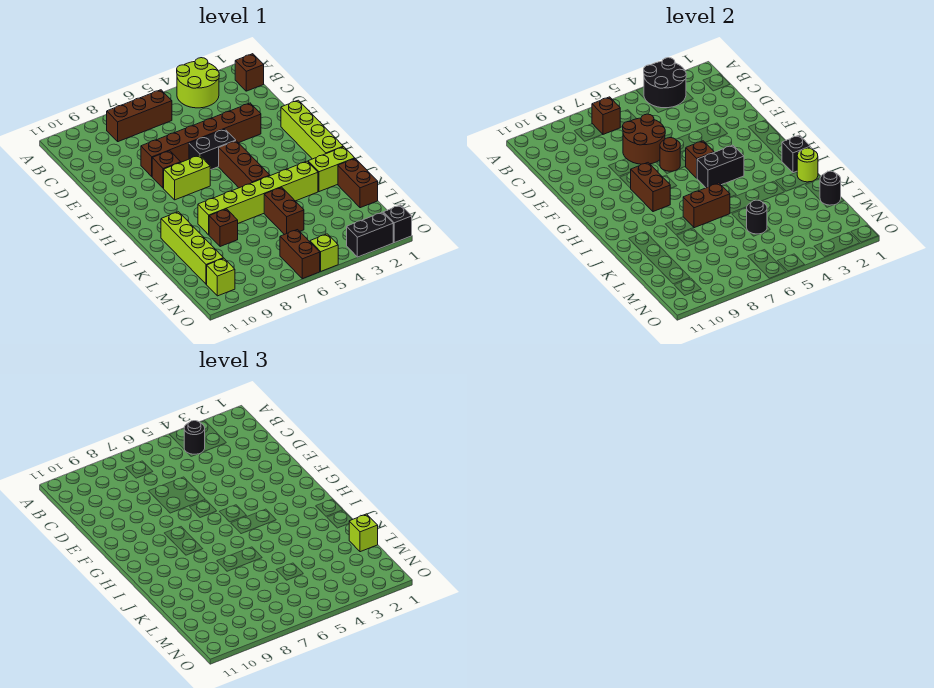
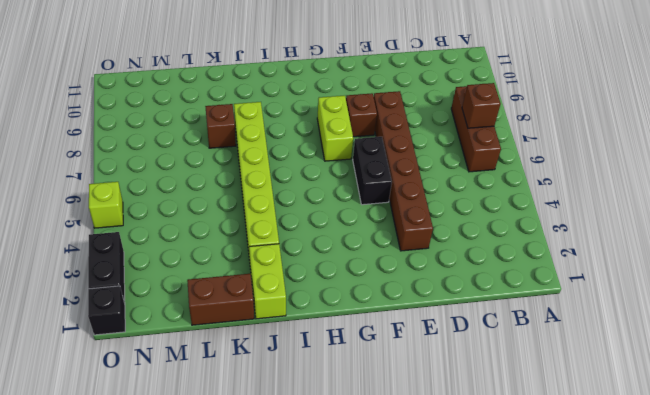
none -> lime 2x2 round brick [177,58,219,108]
none -> brown 1x1 brick [235,54,264,91]
none -> lime 1x4 brick [281,100,343,159]
none -> brown 1x3 brick [219,141,270,188]

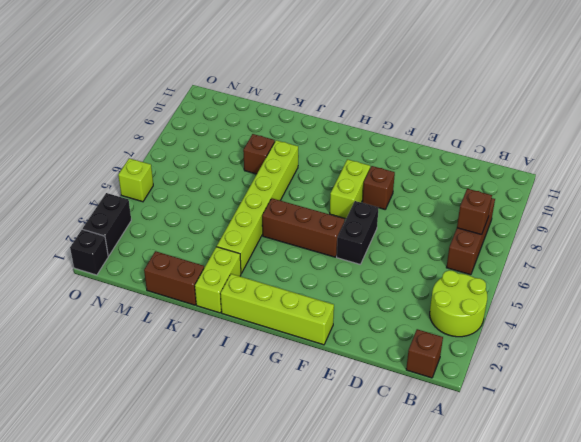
none -> brown 1x6 brick [141,103,261,176]
none -> lime 1x4 brick [161,212,223,284]
none -> brown 1x2 brick [264,187,304,235]
none -> brown 1x2 brick [280,230,320,279]

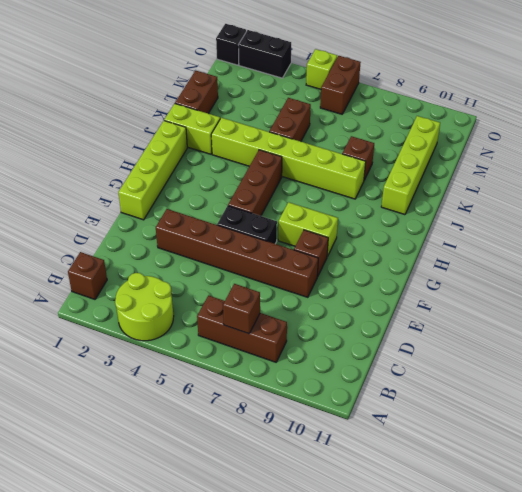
none -> lime 1x1 brick [207,258,235,296]
none -> black 2x2 round brick [644,58,686,108]
none -> brown 2x2 round brick [623,114,665,164]
none -> brown 1x1 round brick [660,138,680,171]

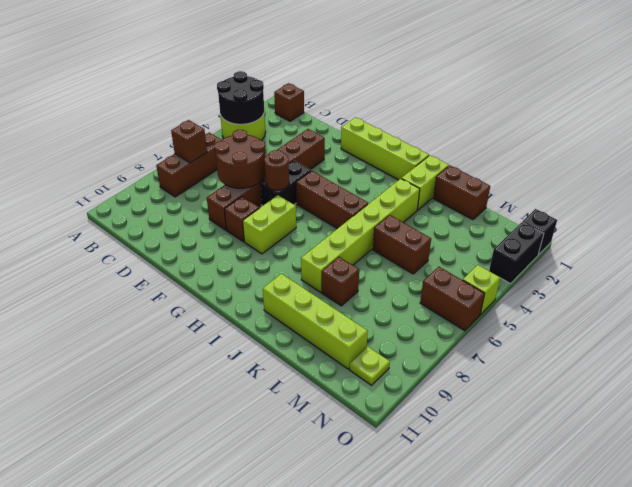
lime 1x1 plate [350,347,390,385] -> lime 1x1 brick [207,258,235,296]
none -> brown 1x1 brick [686,141,714,178]
none -> brown 1x2 brick [631,163,670,212]
none -> black 1x2 brick [697,145,744,188]
none -> black 1x1 brick [782,135,810,173]

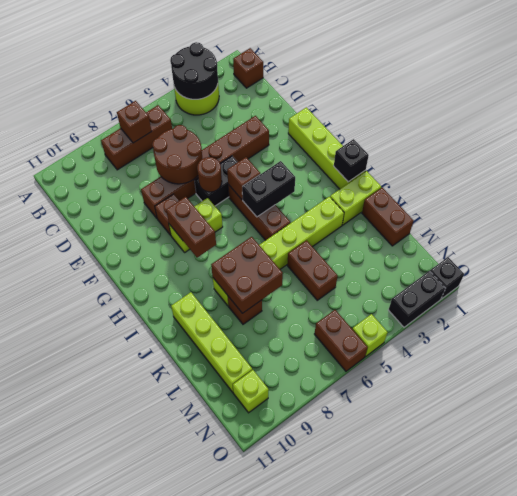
brown 2x2 brick [211,237,283,313] -> brown 1x2 brick [683,183,730,228]
none -> lime 1x1 round brick [797,148,818,182]
none -> black 1x1 round brick [820,171,841,205]
none -> black 1x1 round brick [747,200,767,234]
none -> black 1x1 round brick [184,421,205,454]

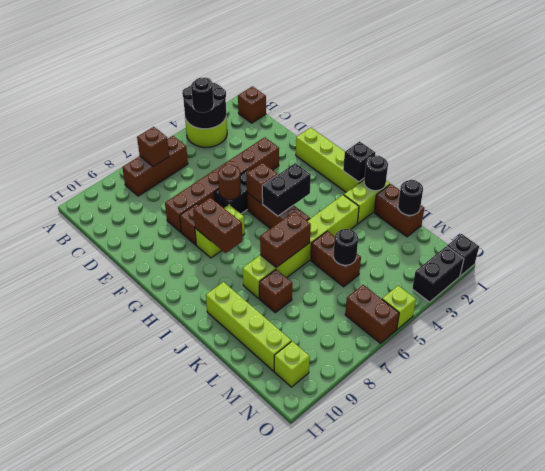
black 1x1 round brick [364,156,388,191] -> lime 1x1 round brick [797,148,818,182]
none -> brown 2x2 round brick [623,114,665,164]
none -> lime 1x1 brick [349,514,378,552]

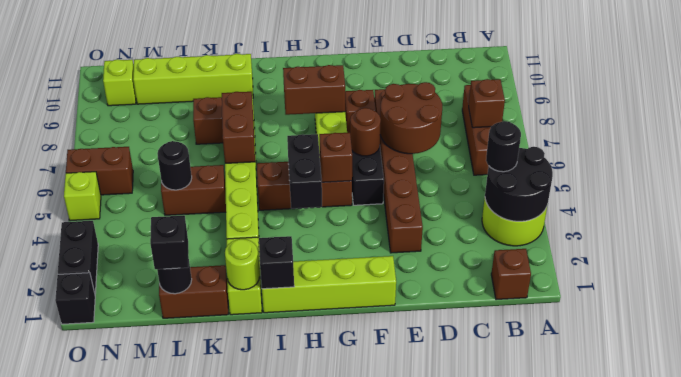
black 1x1 brick [150,215,188,269] -> lime 1x1 brick [349,514,378,552]

